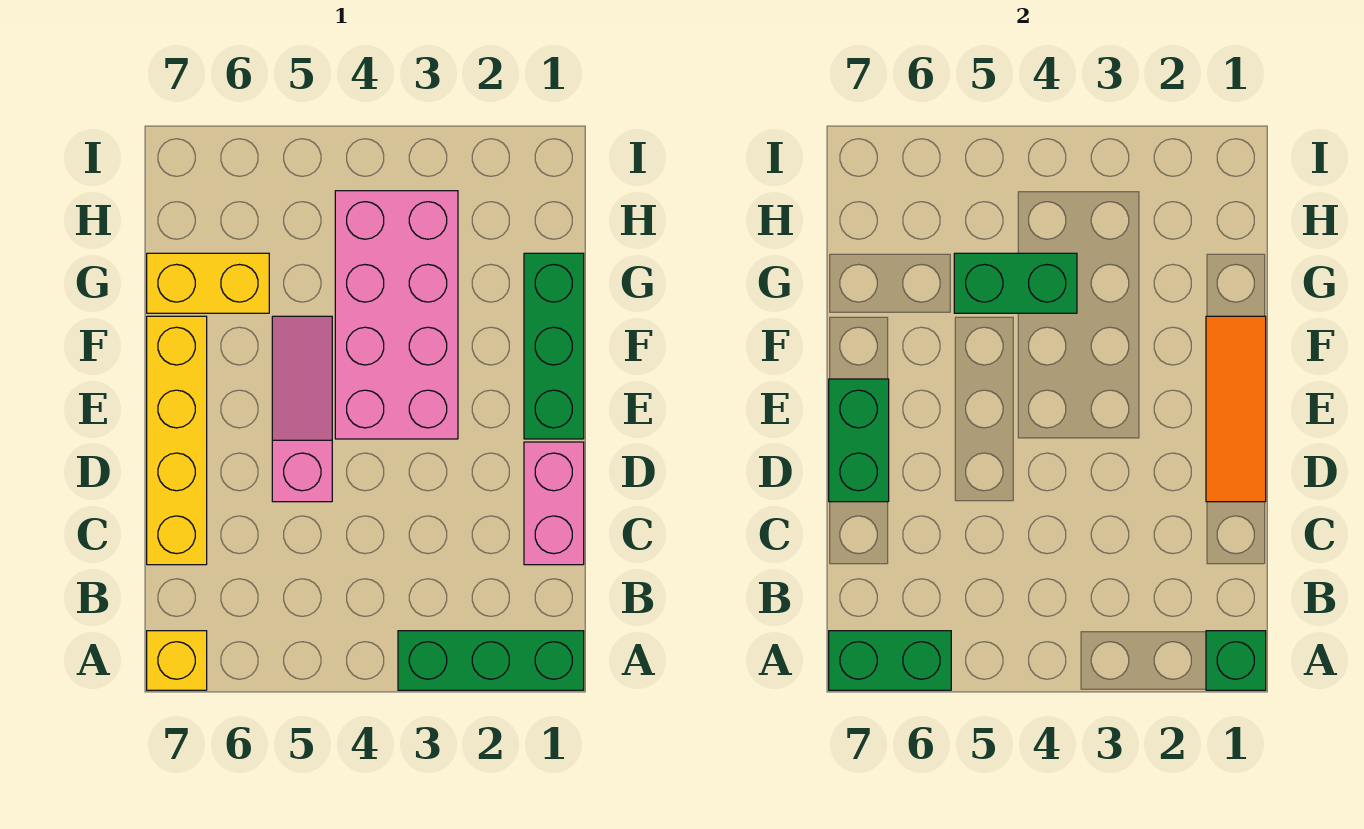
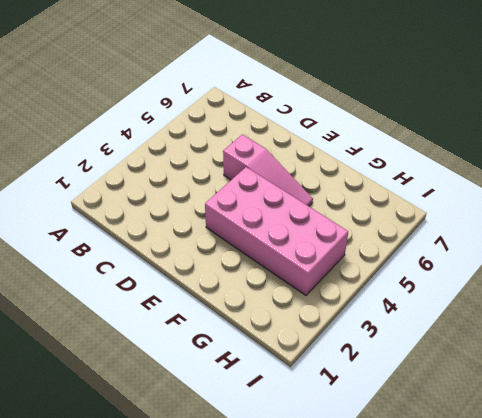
none -> green 1x3 brick [398,631,584,690]
none -> yellow 1x1 brick [147,631,207,690]
none -> pink 1x2 brick [524,442,584,565]

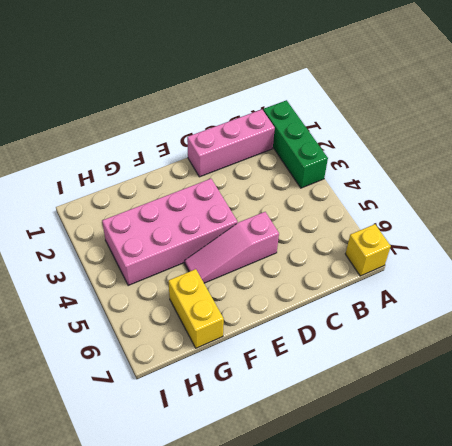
pink 1x3 brick [187,109,275,177] -> pink 1x2 brick [524,442,584,565]
none -> yellow 1x4 brick [147,316,207,565]
none -> green 1x3 brick [524,253,584,439]
none -> green 1x1 brick [1206,631,1266,690]

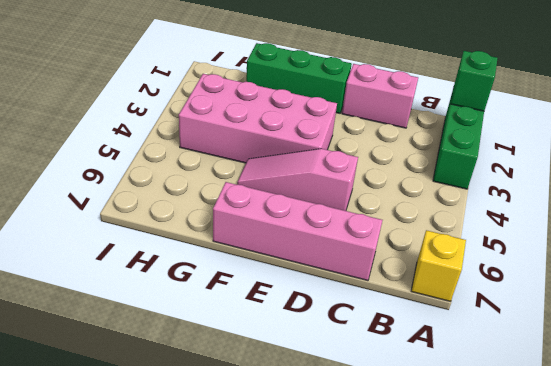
pink 1x4 brick [213,182,383,281] -> yellow 1x4 brick [147,316,207,565]
none -> yellow 1x2 brick [147,253,269,313]
none -> green 1x2 brick [829,631,951,690]
none -> orange 1x3 tile [1206,316,1266,502]

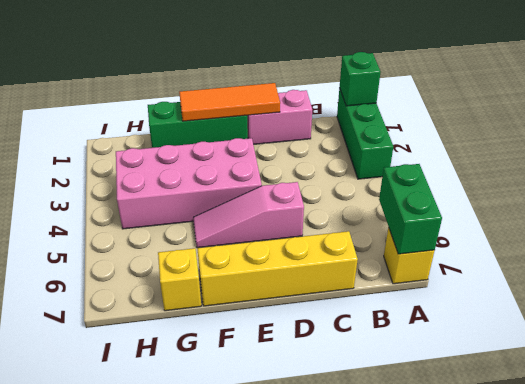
yellow 1x1 brick [158,248,201,311] -> yellow 1x2 brick [147,253,269,313]
none -> green 1x2 brick [829,379,889,502]
none -> green 1x2 brick [954,253,1077,313]

